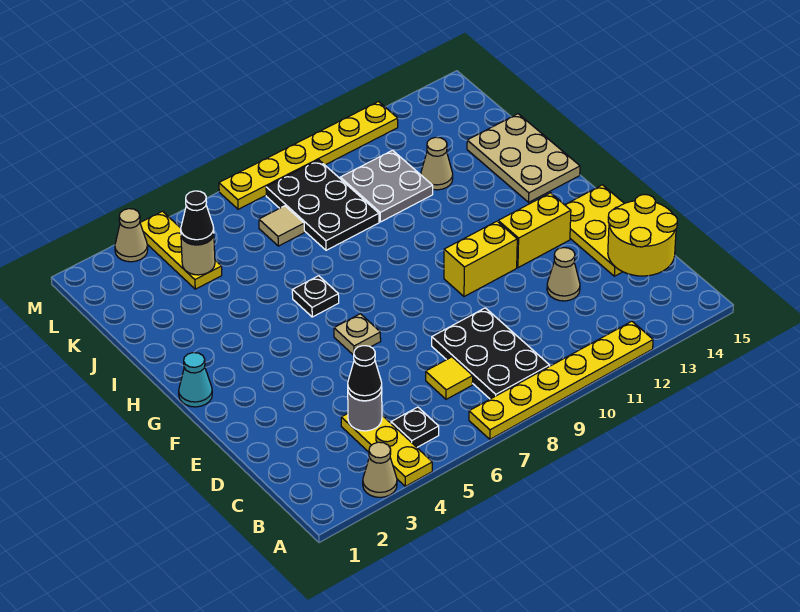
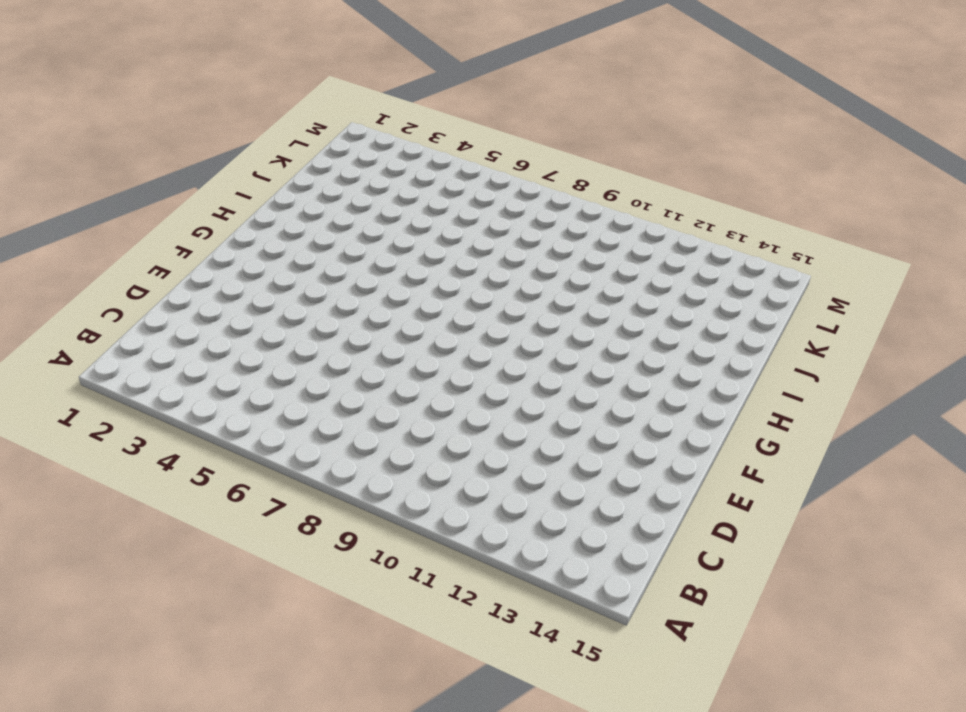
none -> tan 1x1 cone [363,442,397,497]
none -> yellow 1x3 plate [341,414,432,486]
none -> yellow 1x6 plate [469,321,653,439]

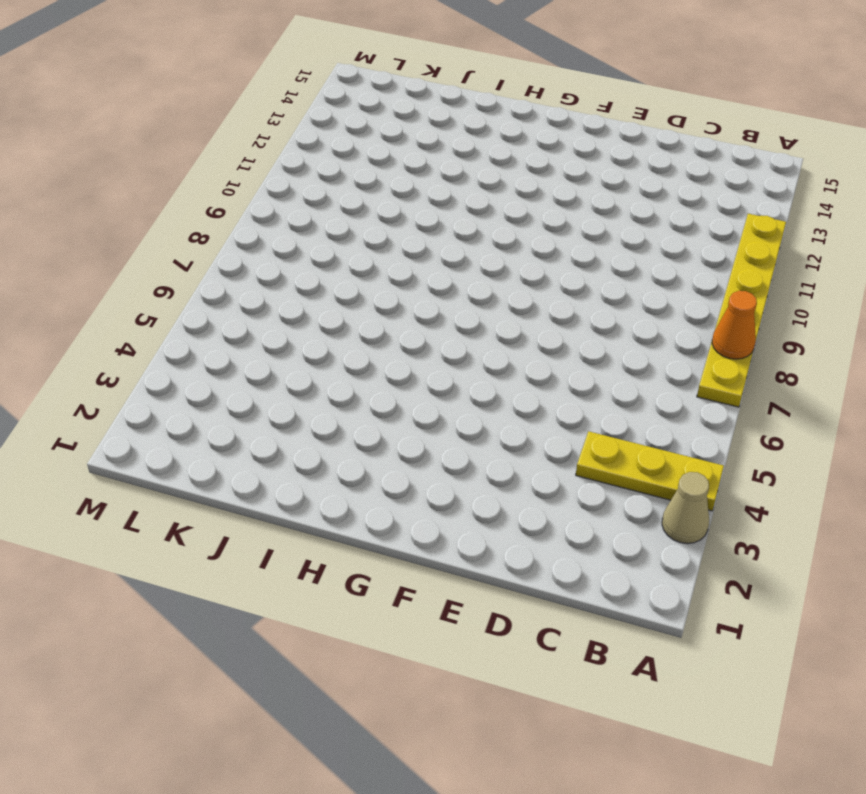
orange 1x1 cone [712,291,757,359] -> none
none -> black 1x1 plate [391,407,439,447]
none -> black 2x3 plate [432,308,550,399]
none -> yellow 1x1 tile [426,357,473,399]

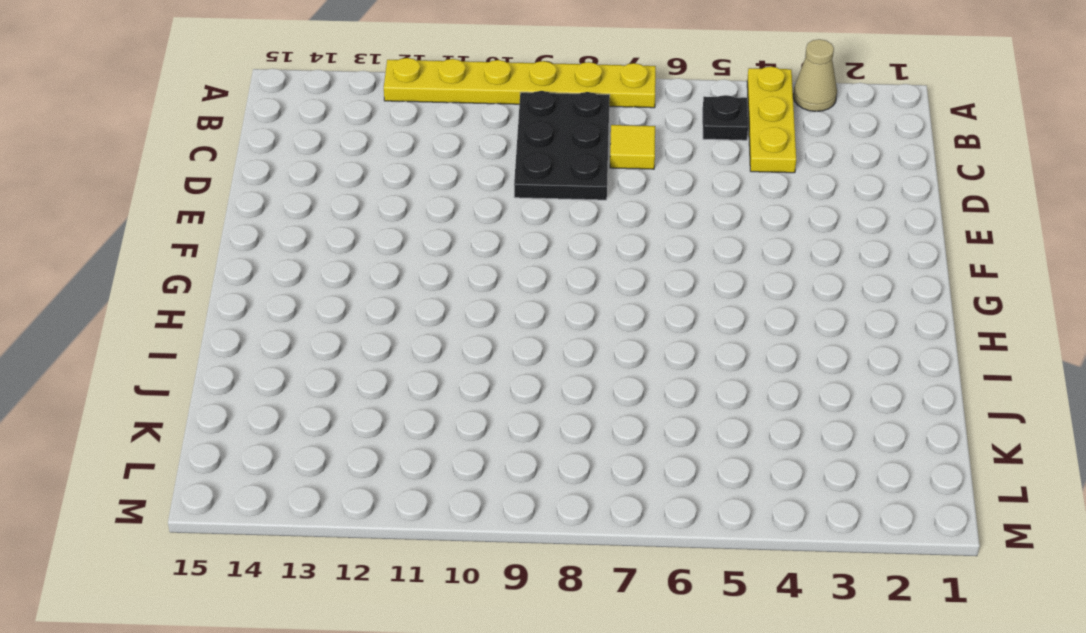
none -> tan 1x1 cone [547,248,580,301]
none -> yellow 2x3 plate [565,185,624,276]
none -> tan 1x1 plate [334,314,381,355]

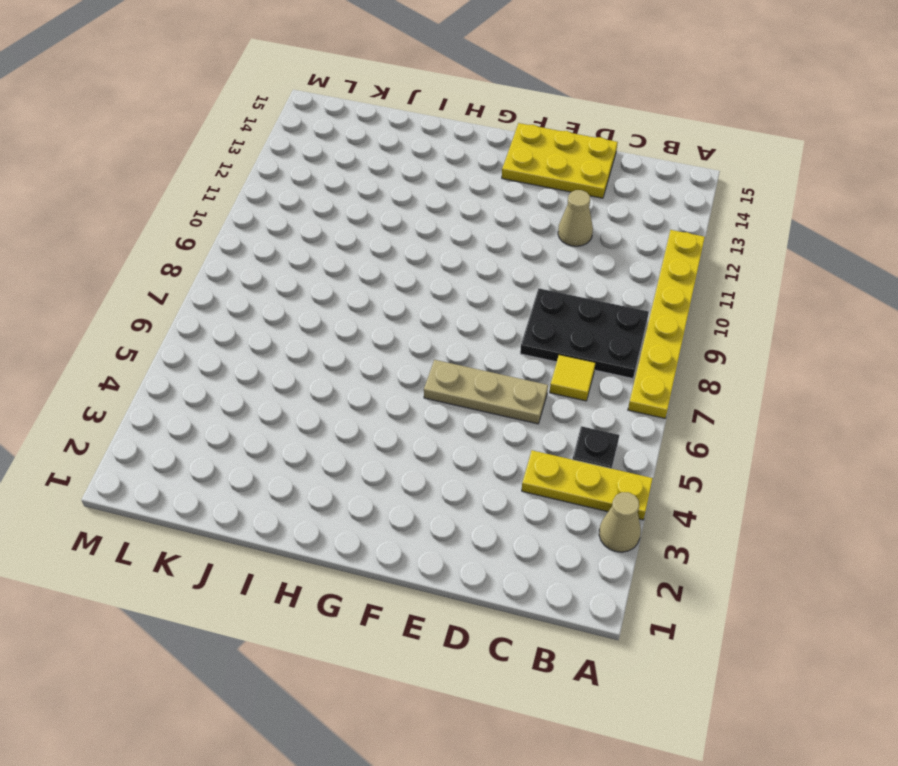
tan 1x3 plate [424,360,548,424] -> tan 1x1 plate [334,314,381,355]
none -> yellow 1x2 brick [444,221,517,297]
none -> yellow 1x2 brick [498,193,571,268]
none -> cyan 1x1 cone [179,353,212,407]

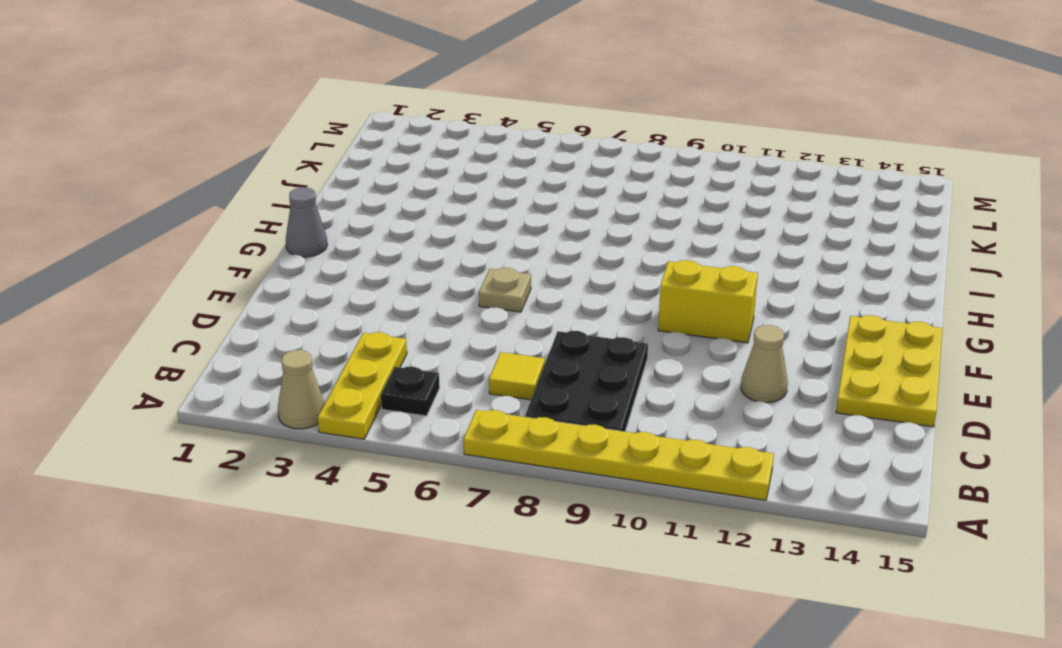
grey 1x1 cone [286,187,327,257] -> cyan 1x1 cone [179,353,212,407]
none -> yellow 1x2 brick [498,193,571,268]
none -> black 1x1 plate [292,276,339,317]
none -> tan 2x3 plate [467,114,580,202]

